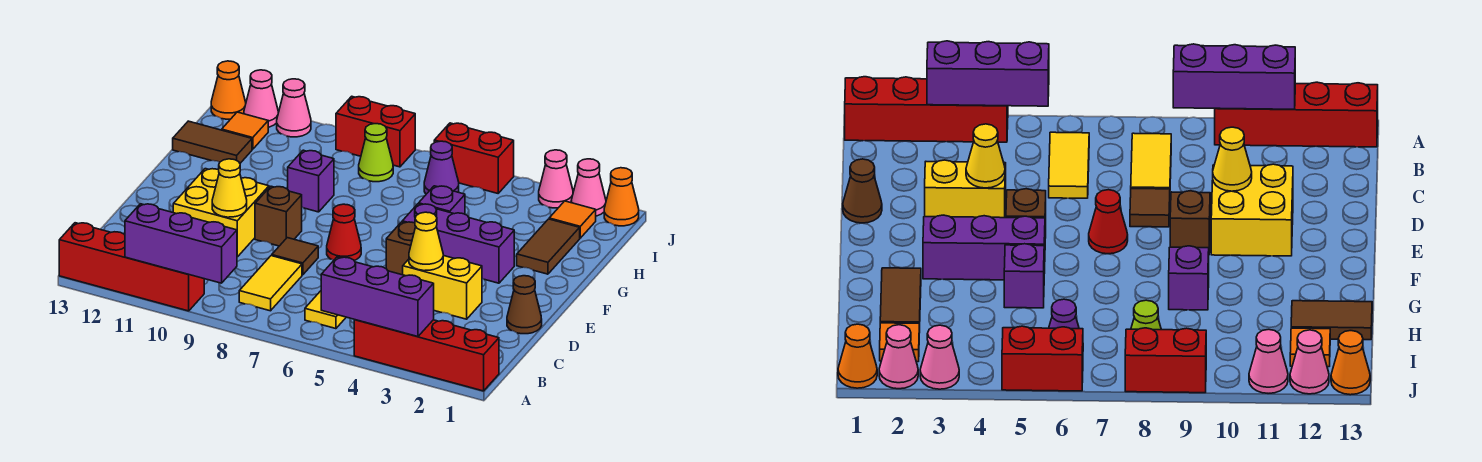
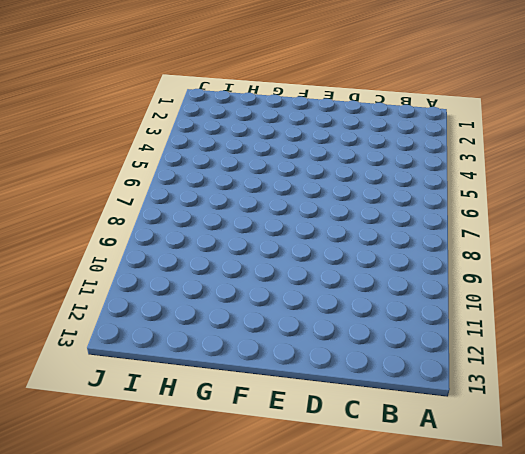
none -> red 1x4 brick [354,320,499,391]
none -> red 1x4 brick [59,223,204,311]
none -> yellow 1x2 tile [305,291,346,329]
none -> yellow 1x2 tile [239,256,302,311]

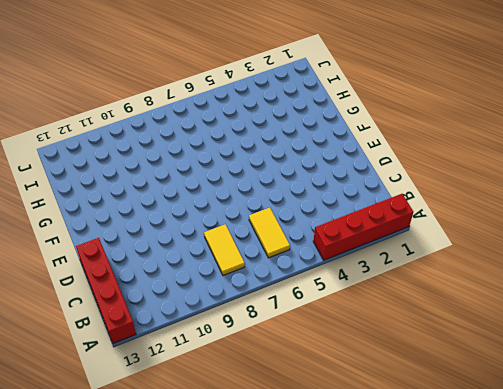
red 1x4 brick [76,238,136,344] -> red 1x4 brick turned to [59,223,204,311]
none -> brown 1x1 cone [507,276,542,334]
none -> yellow 1x2 brick [403,256,482,319]
none -> brown 1x1 tile [272,238,318,275]
none -> yellow 2x2 brick [173,169,269,257]

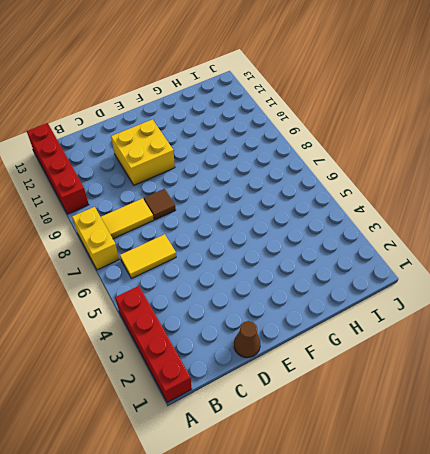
yellow 1x2 brick [72,207,119,270] -> yellow 1x2 brick moved to [403,256,482,319]
none -> brown 1x1 brick [386,222,416,275]
none -> red 1x1 cone [327,204,361,261]
none -> brown 1x1 brick [255,186,302,246]
none -> purple 1x3 brick [402,204,514,283]

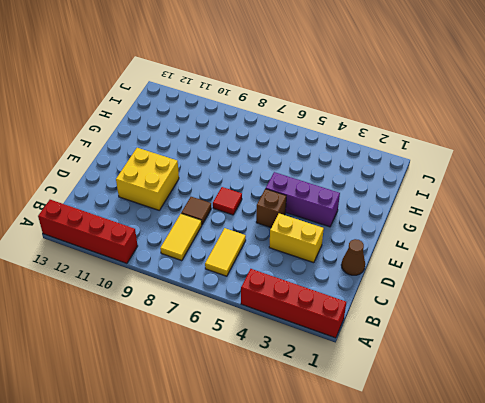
red 1x1 tile [213,187,242,215] -> red 1x1 cone [327,204,361,261]
none -> brown 1x1 brick [255,186,302,246]
none -> brown 1x2 tile [517,219,580,274]
none -> purple 1x1 brick [419,186,465,214]
none -> purple 1x1 brick [288,150,334,212]

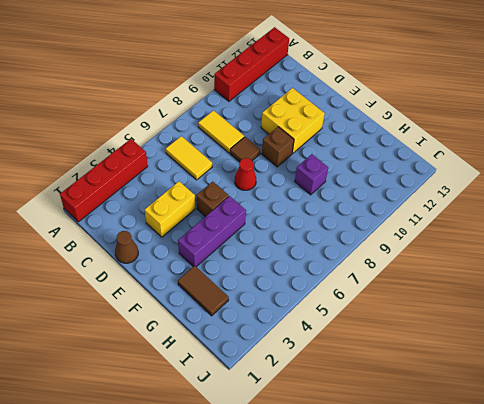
none -> purple 1x1 brick [419,186,465,214]
none -> brown 1x2 tile [173,121,252,163]
none -> orange 1x1 tile [549,201,596,238]
none -> purple 1x1 cone [424,141,459,194]

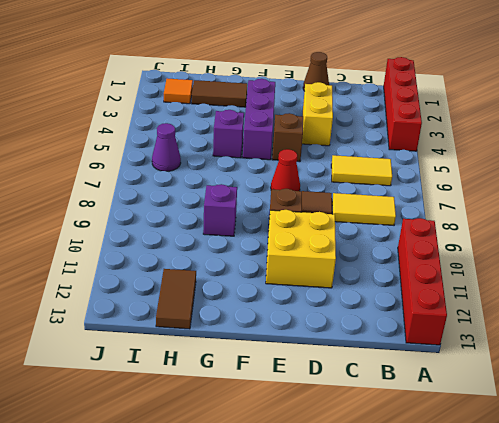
none -> lime 1x1 cone [359,124,393,182]
none -> orange 1x1 tile [222,112,268,149]
none -> orange 1x1 cone [604,168,639,226]
none -> pink 1x1 cone [571,159,606,216]

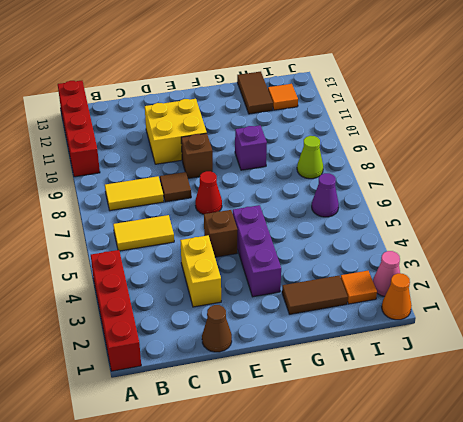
none -> purple 1x1 brick [419,186,465,214]
none -> pink 1x1 cone [539,150,573,208]
none -> red 1x2 brick [434,123,514,193]
none -> red 1x2 brick [336,96,415,167]

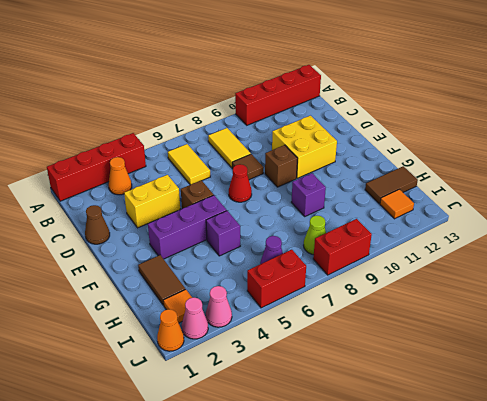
orange 1x1 cone [108,157,132,195] -> orange 1x1 cone moved to [211,61,246,119]
none -> pink 1x1 cone [277,79,311,137]
none -> pink 1x1 cone [244,70,278,127]
none -> purple 1x3 brick [321,257,434,337]
none -> purple 1x3 brick [125,204,237,283]

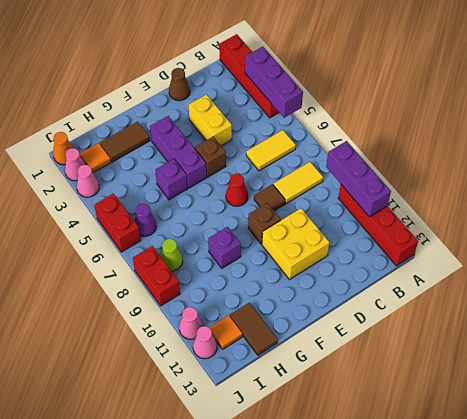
none -> orange 1x1 cone [211,61,246,119]
none -> yellow 1x1 cone [409,212,443,271]
none -> yellow 1x1 cone [212,159,247,217]

